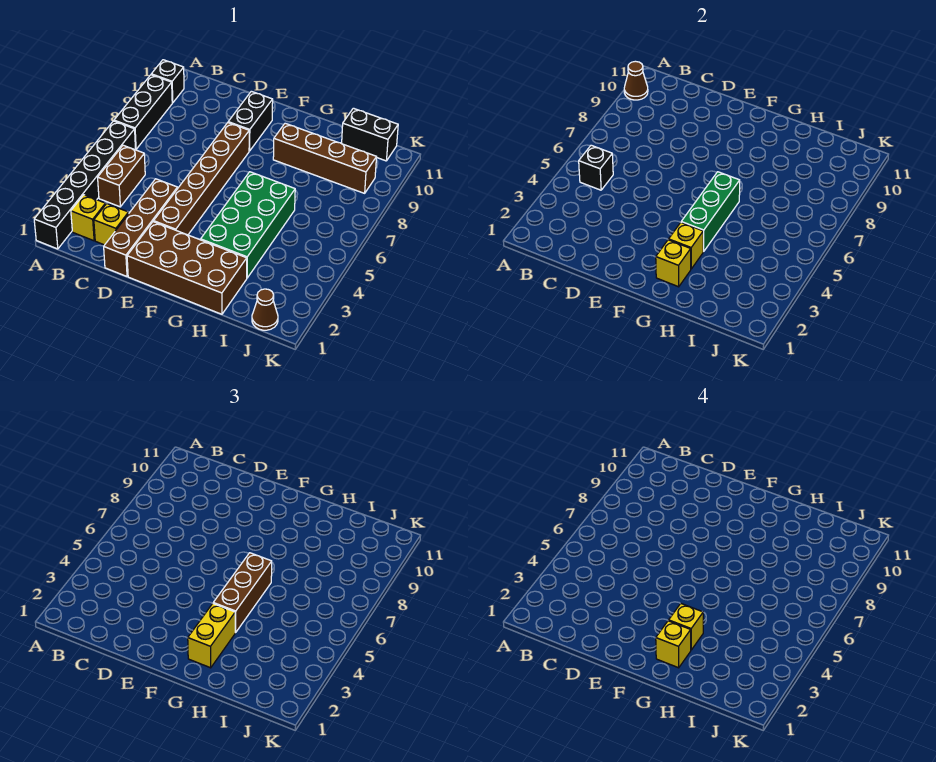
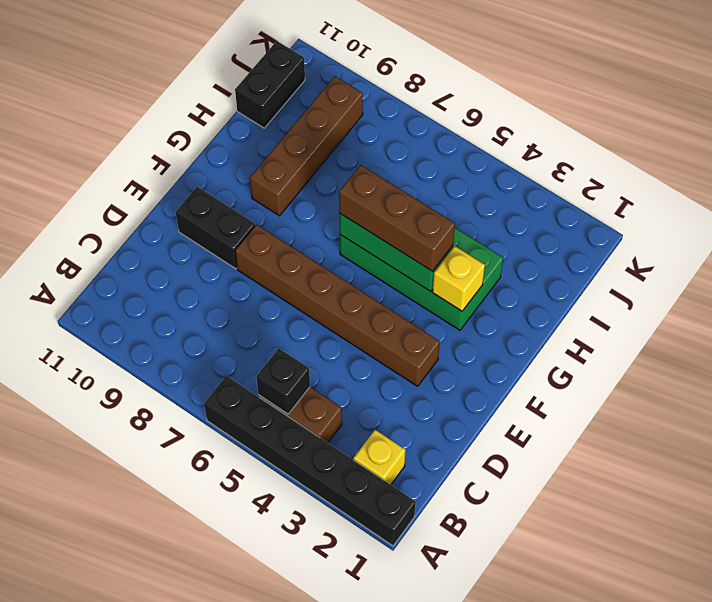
none -> black 1x3 brick [114,75,172,149]
none -> black 1x1 brick [151,60,184,103]
none -> yellow 1x1 brick [94,204,129,245]

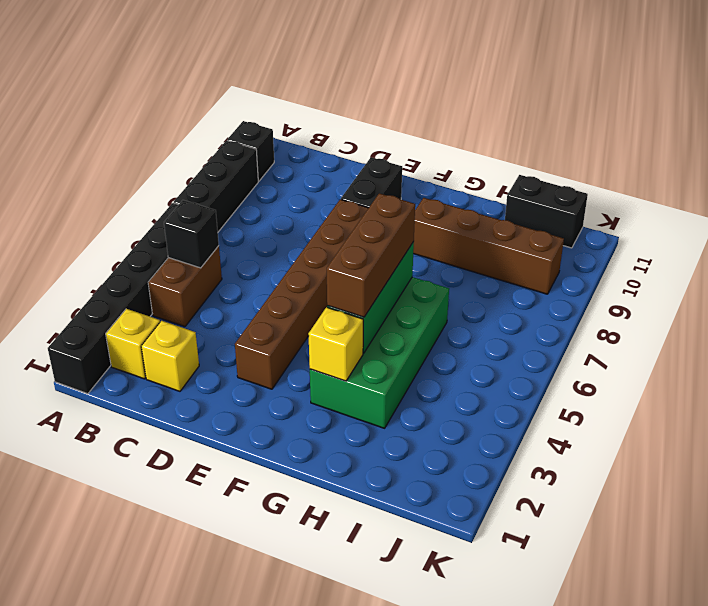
none -> brown 1x4 brick [104,179,178,276]
none -> brown 2x4 brick [127,222,247,314]
none -> brown 1x1 cone [252,289,278,330]

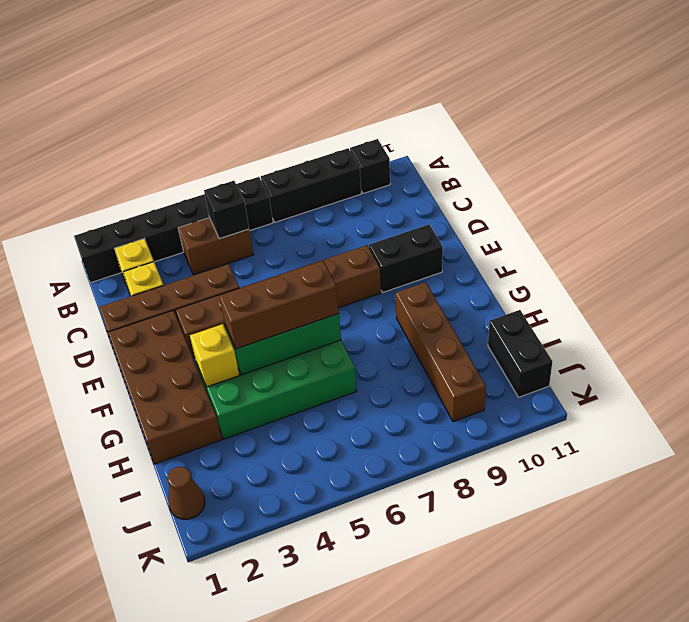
none -> brown 1x1 cone [624,61,648,100]
none -> yellow 1x1 brick [656,240,691,287]
none -> yellow 1x2 brick [188,604,236,668]

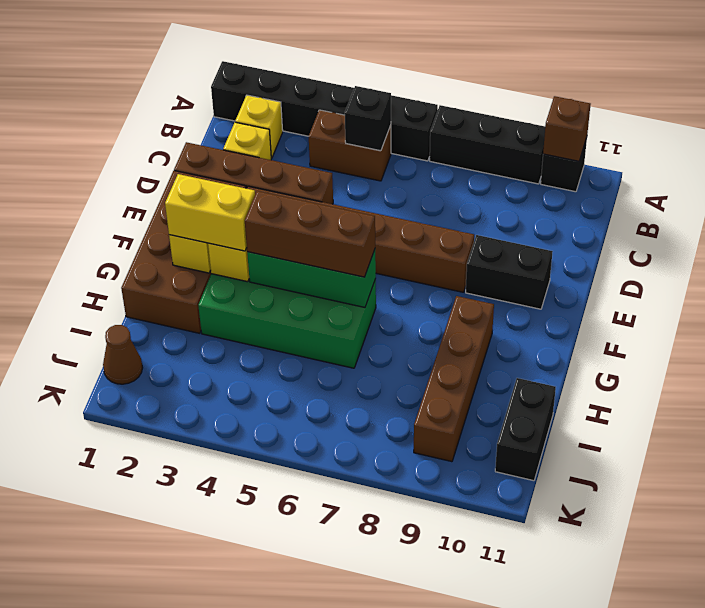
brown 1x1 brick [543,96,590,161] -> brown 1x1 cone [624,61,648,100]
none -> yellow 1x1 brick [656,621,691,668]
none -> yellow 1x1 brick [669,604,703,650]

